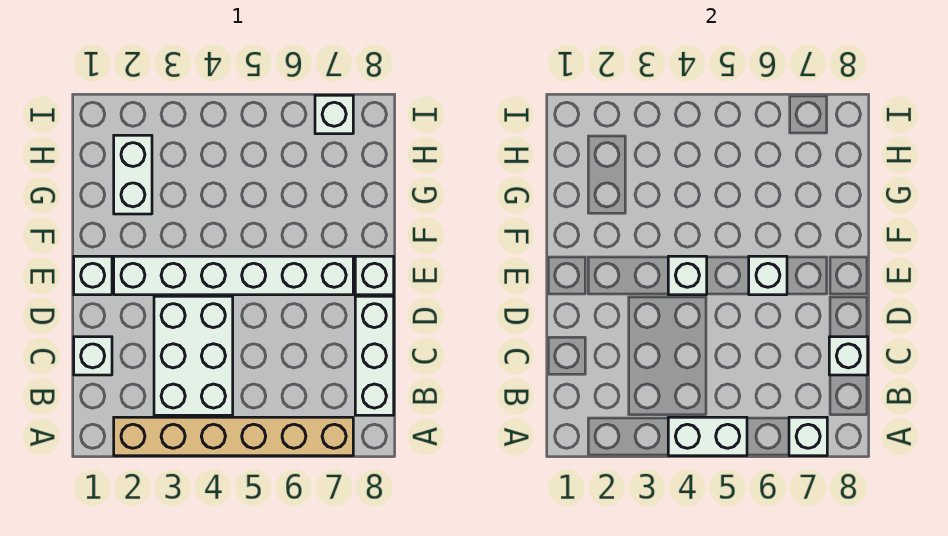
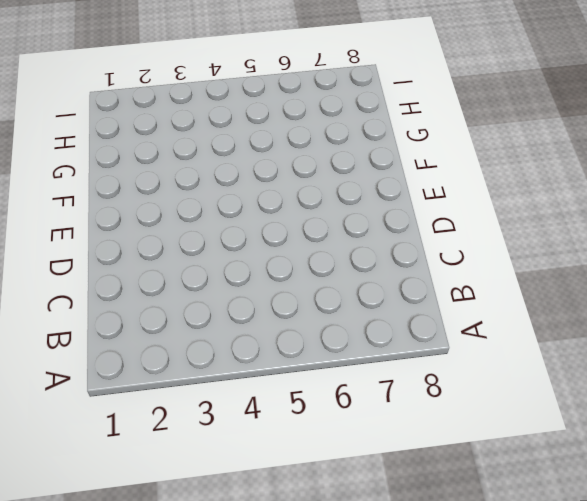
none -> tan 1x6 brick [114,417,353,456]
none -> white 2x3 brick [154,296,233,415]
none -> white 1x3 brick [355,296,394,415]

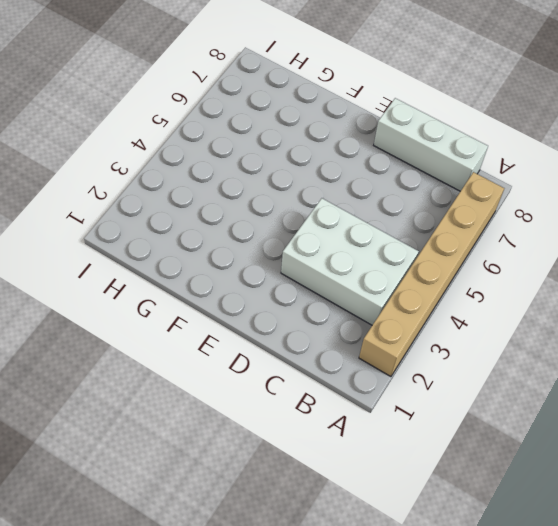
none -> white 1x1 brick [74,337,112,375]
none -> white 1x1 brick [74,256,112,295]
none -> white 1x6 brick [114,256,353,295]

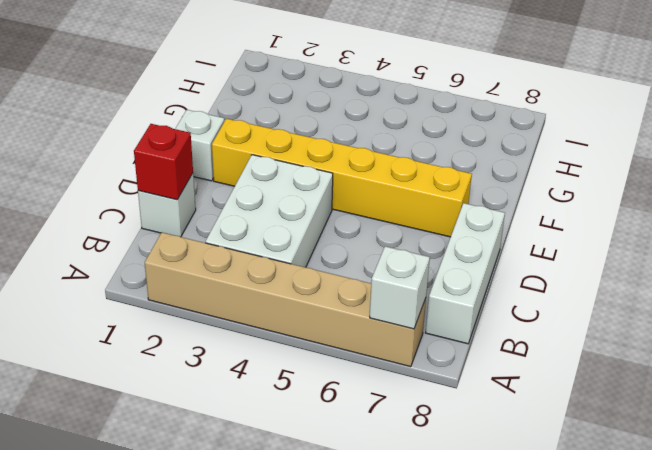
red 1x1 brick [134,124,193,200] -> none
yellow 1x6 brick [212,119,472,237] -> white 1x6 brick [114,256,353,295]
none -> white 1x1 brick [355,256,394,295]
none -> white 1x2 brick [114,135,152,214]
none -> white 1x1 brick [315,95,353,134]

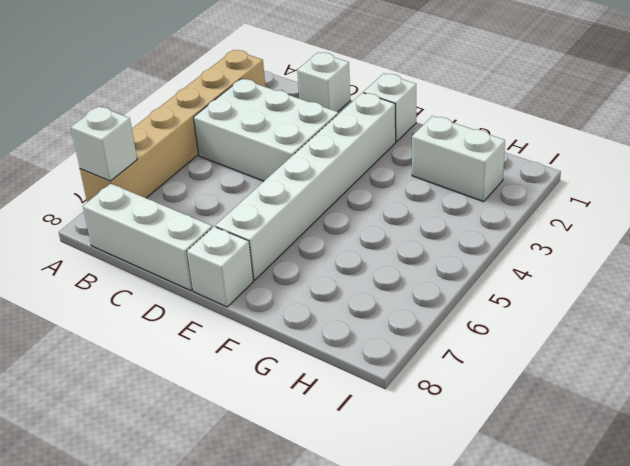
none -> white 1x1 brick [315,95,353,134]
none -> white 1x2 brick [668,417,747,456]
none -> white 1x1 brick [829,337,868,375]

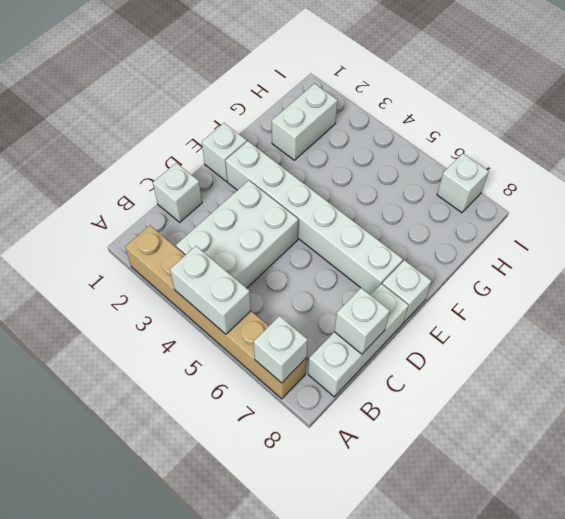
none -> white 1x1 brick [668,256,707,295]
none -> white 1x1 brick [749,256,787,295]

